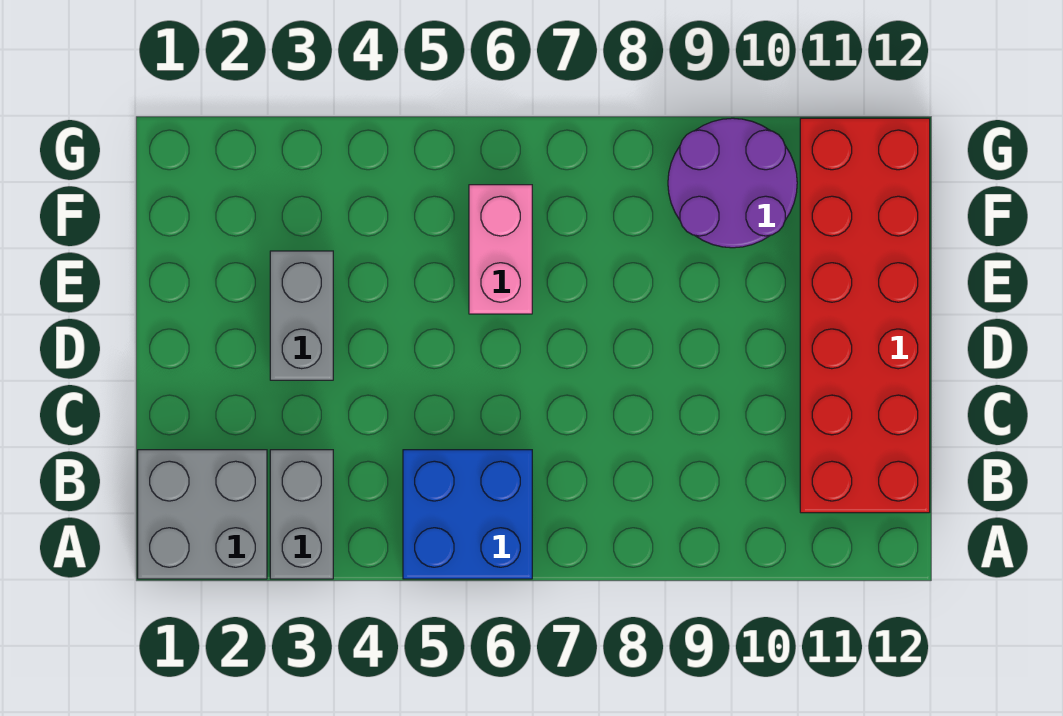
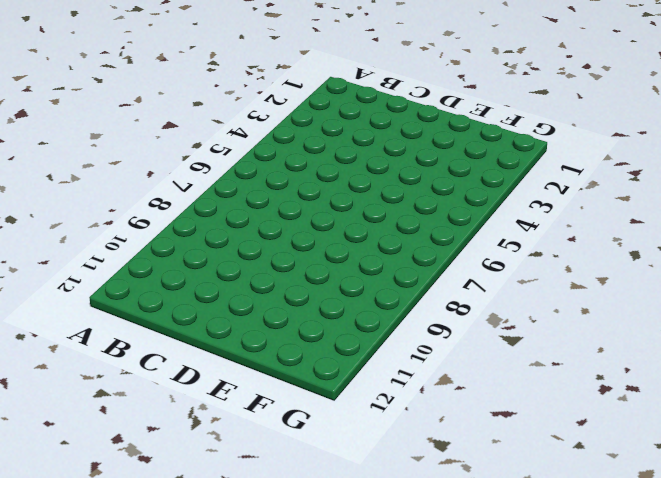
none -> grey 2x2 brick [138,450,267,579]
none -> grey 1x2 brick [270,450,333,579]

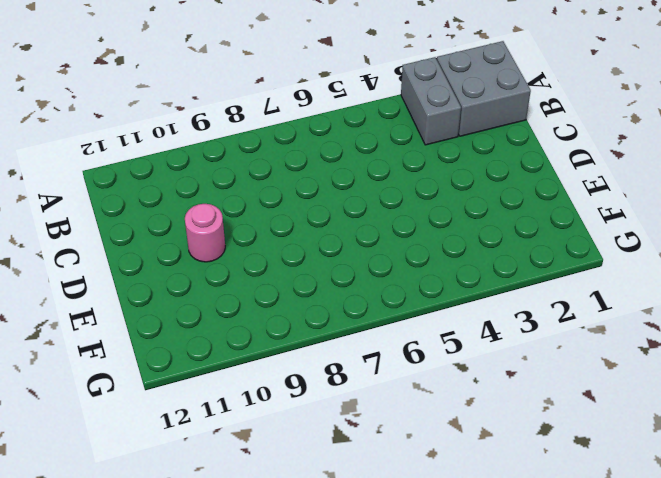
pink 1x1 round brick [185,204,225,262] -> none
none -> blue 2x2 brick [403,450,532,579]
none -> red 2x6 brick [800,118,930,513]

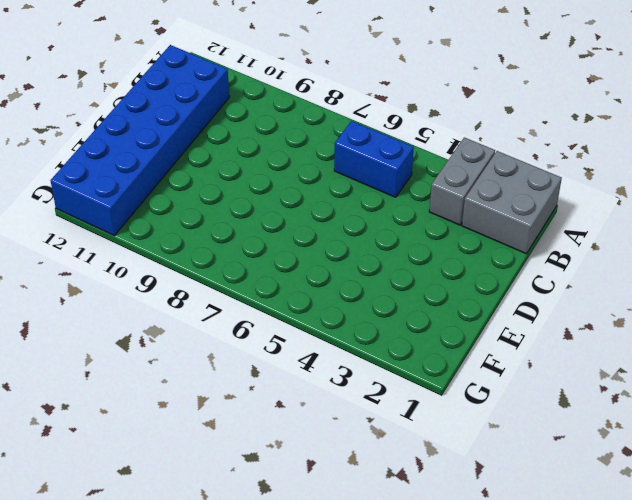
blue 1x2 brick [334,121,414,197] -> blue 2x2 brick [403,450,532,579]
blue 2x6 brick [51,45,229,236] -> red 2x6 brick [800,118,930,513]
none -> grey 1x2 brick [270,251,333,380]
none -> pink 1x2 brick [469,185,532,314]

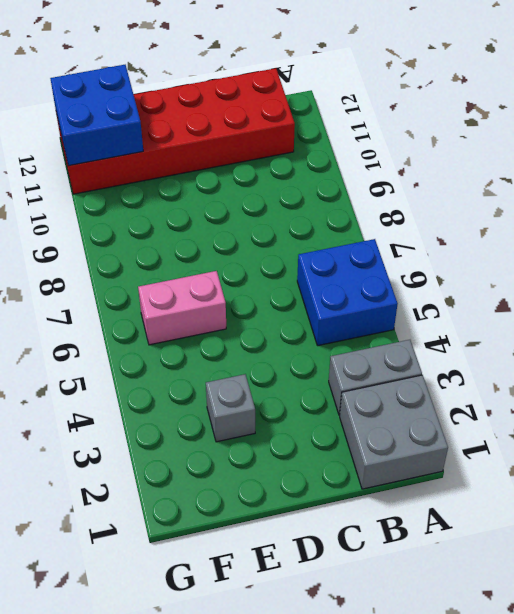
grey 1x1 brick [206,374,255,442] -> grey 1x2 brick [270,251,333,380]
blue 2x2 brick [50,65,143,166] -> none
none -> purple 2x2 round brick [668,118,797,248]

